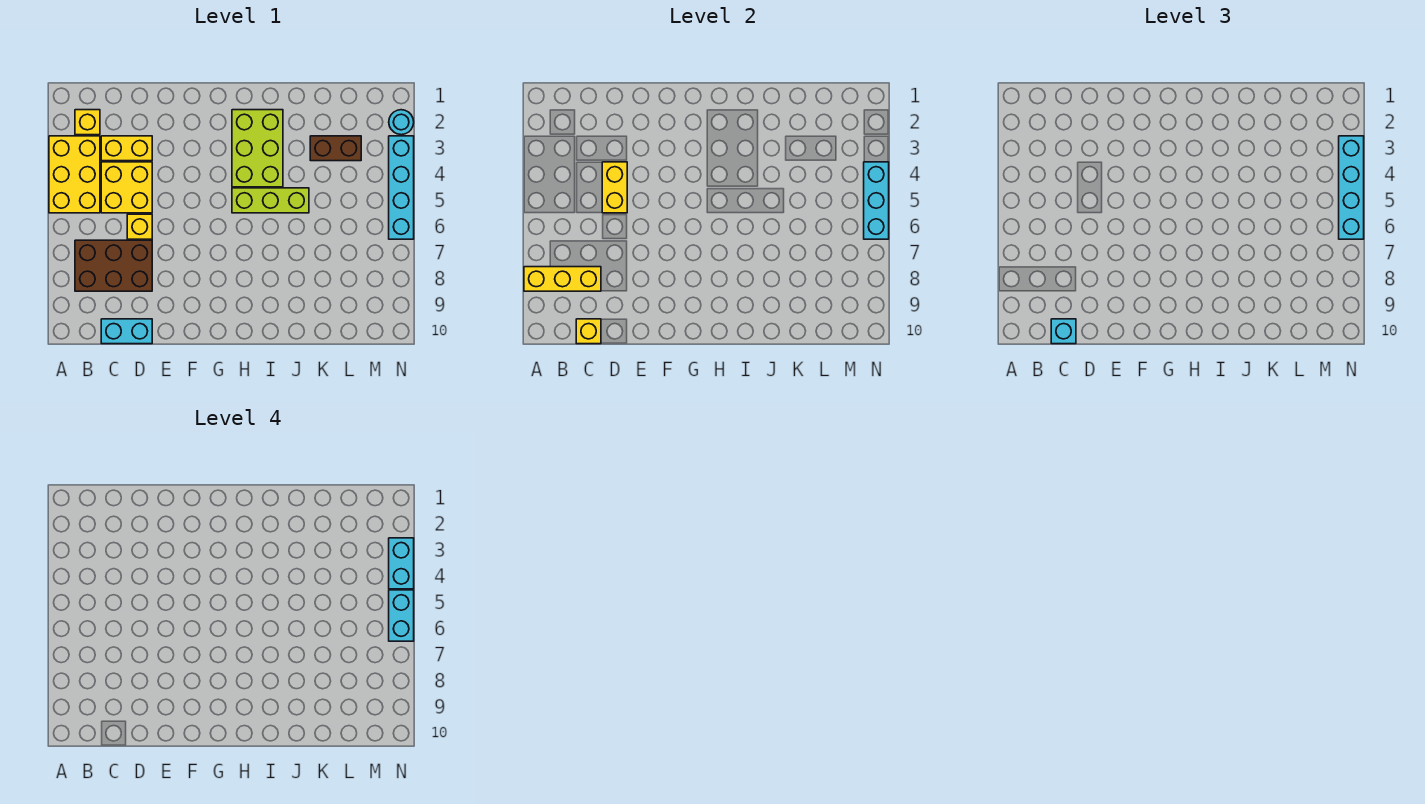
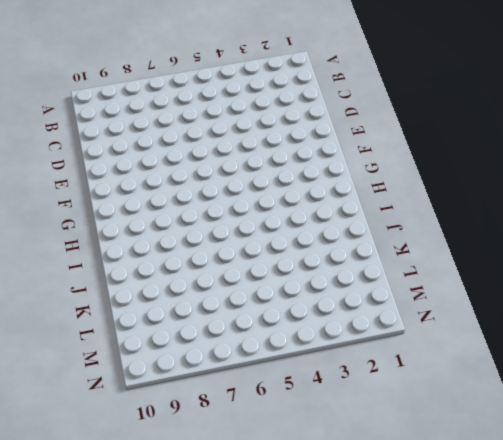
none -> yellow 2x3 brick [49,136,100,213]
none -> yellow 1x1 brick [75,110,100,135]
none -> brown 2x3 brick [75,240,152,291]

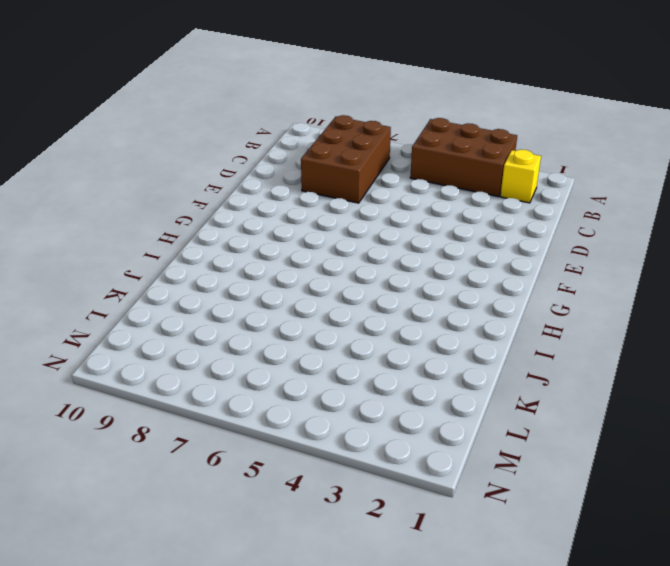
brown 2x3 brick [410,118,517,197] -> yellow 2x3 brick [49,136,100,213]
none -> yellow 1x2 brick [101,136,152,161]
none -> yellow 2x2 brick [101,162,152,213]
none -> cyan 1x2 brick [101,319,152,344]

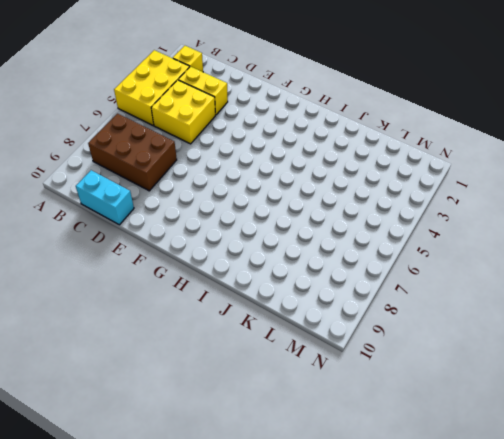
none -> yellow 1x1 brick [127,214,152,239]
none -> lime 2x3 brick [232,110,283,187]
none -> lime 1x3 brick [232,188,309,213]

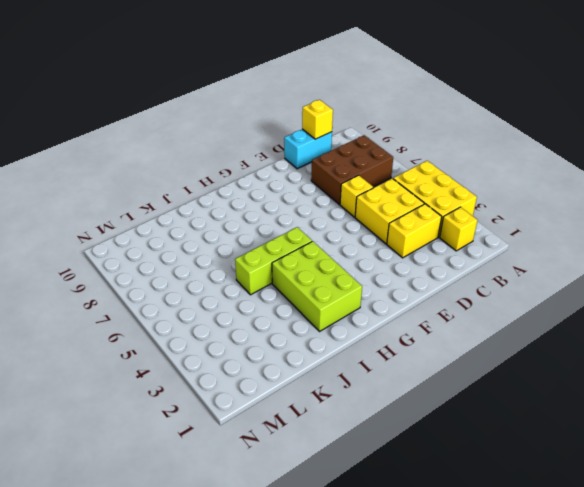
none -> brown 1x2 brick [310,136,361,161]
none -> cyan 1x1 round brick [389,110,414,135]
none -> cyan 1x4 brick [389,136,414,239]

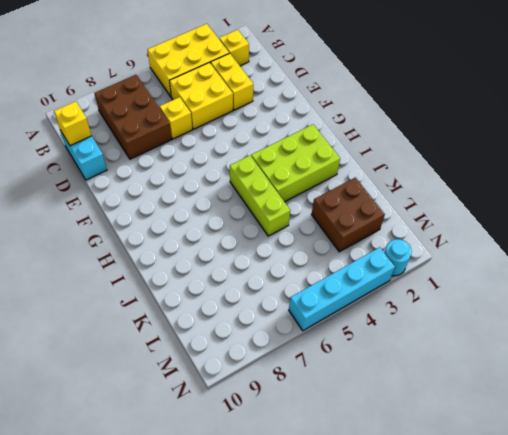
brown 2x2 brick [312,177,385,252] -> brown 1x2 brick [310,136,361,161]
none -> yellow 1x3 brick [524,267,601,291]
none -> yellow 1x2 brick [602,162,627,213]
none -> cyan 1x3 brick [864,162,889,239]

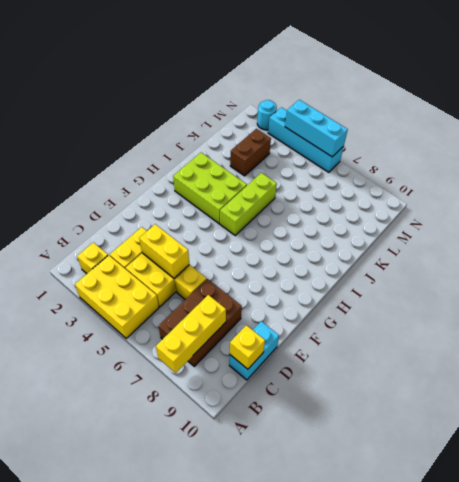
none -> cyan 1x1 brick [1051,319,1076,344]
none -> cyan 1x4 brick [1339,136,1364,239]
none -> cyan 1x2 brick [389,538,414,589]

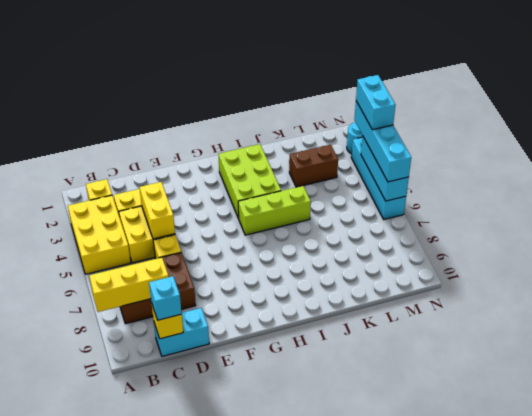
none -> cyan 1x2 brick [389,590,414,641]

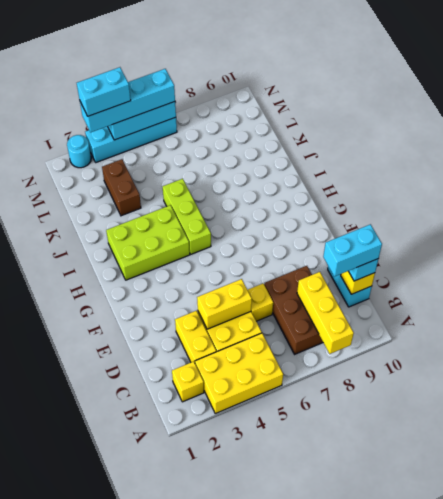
cyan 1x2 brick [323,224,382,276] -> cyan 1x2 brick moved to [389,590,414,641]

